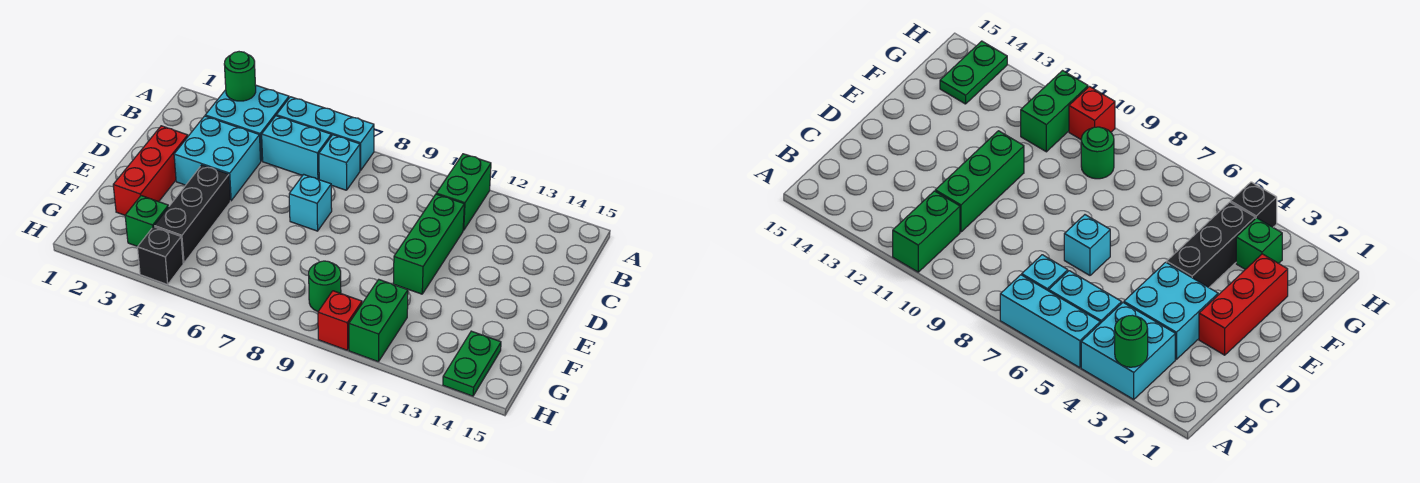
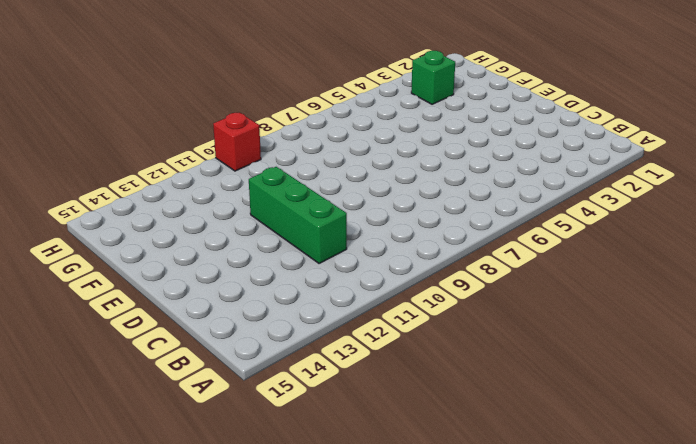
none -> cyan 2x2 brick [205,85,289,161]
none -> cyan 1x3 brick [276,97,374,170]
none -> green 1x2 brick [436,154,491,230]

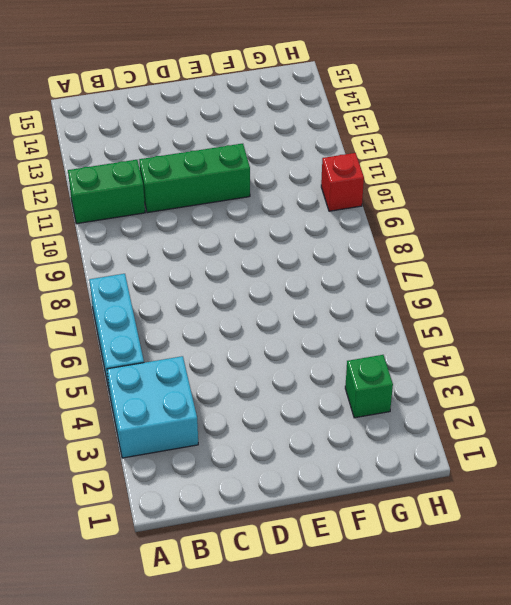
none -> cyan 1x2 brick [262,116,331,179]
none -> cyan 1x1 brick [319,135,360,190]
none -> cyan 2x2 brick [174,116,261,201]

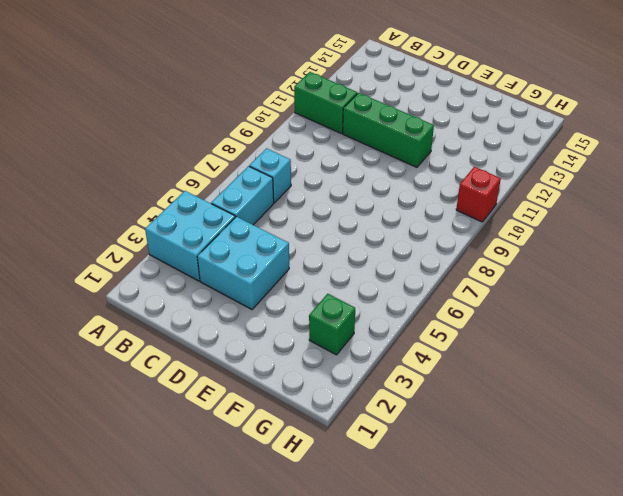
none -> cyan 1x3 brick [276,97,374,170]
none -> red 1x3 brick [113,126,188,215]
none -> cyan 1x1 brick [289,174,332,231]

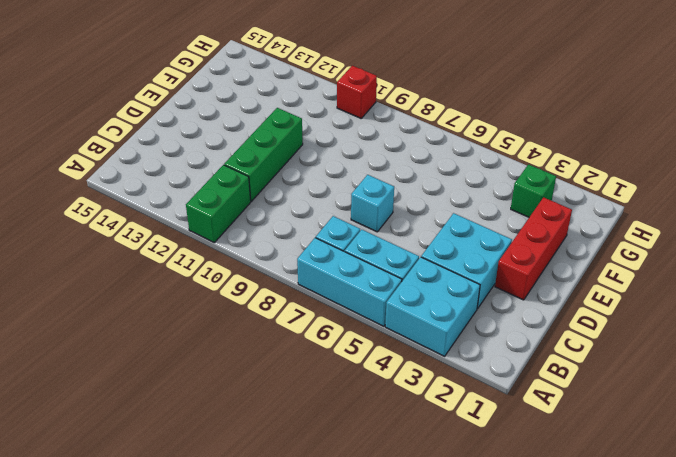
none -> black 1x3 brick [154,165,230,263]
none -> green 1x1 round brick [309,261,341,311]
none -> green 1x2 brick [349,280,408,362]

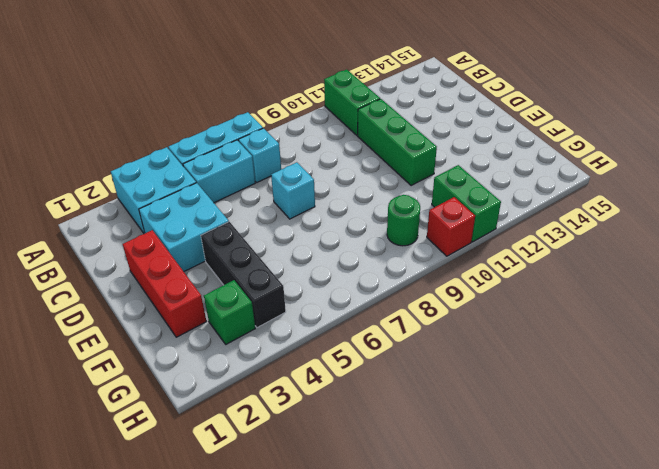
none -> green 1x2 plate [443,331,501,396]
none -> black 1x1 brick [137,227,183,285]
none -> green 1x1 round brick [224,52,256,101]

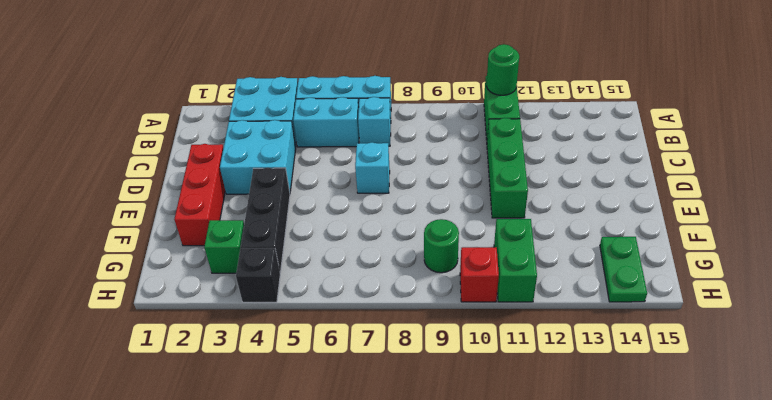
green 1x1 round brick [486,44,519,95] -> green 1x1 round brick moved to [224,52,256,101]

